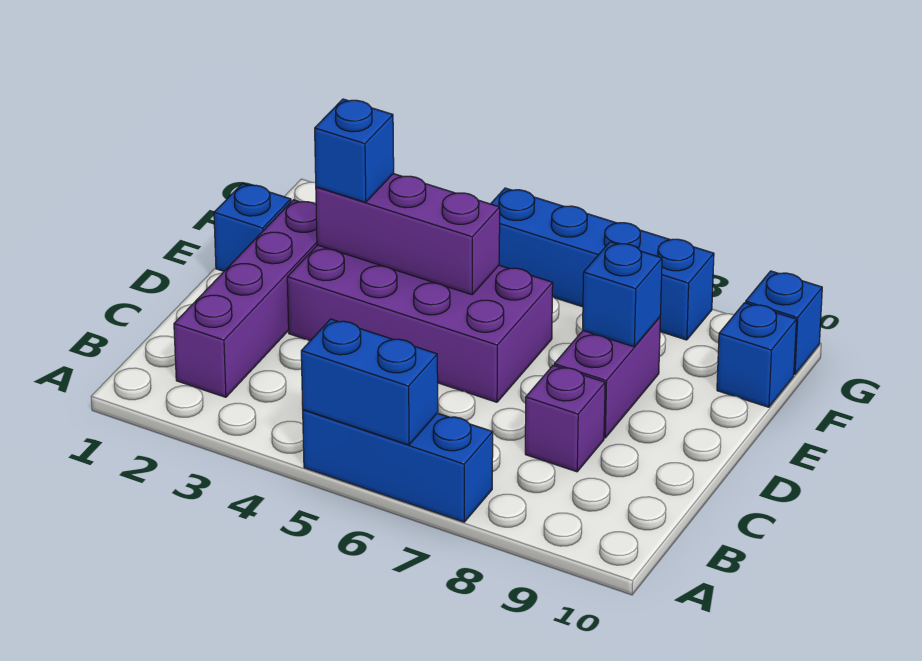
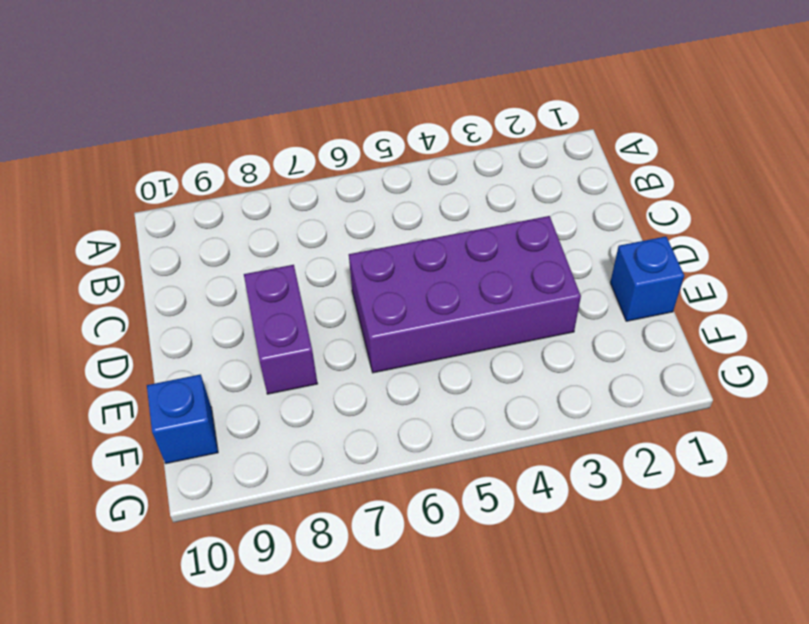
none -> blue 1x3 brick [303,410,493,522]
none -> purple 1x4 brick [174,200,317,397]
none -> purple 1x1 brick [525,365,605,472]

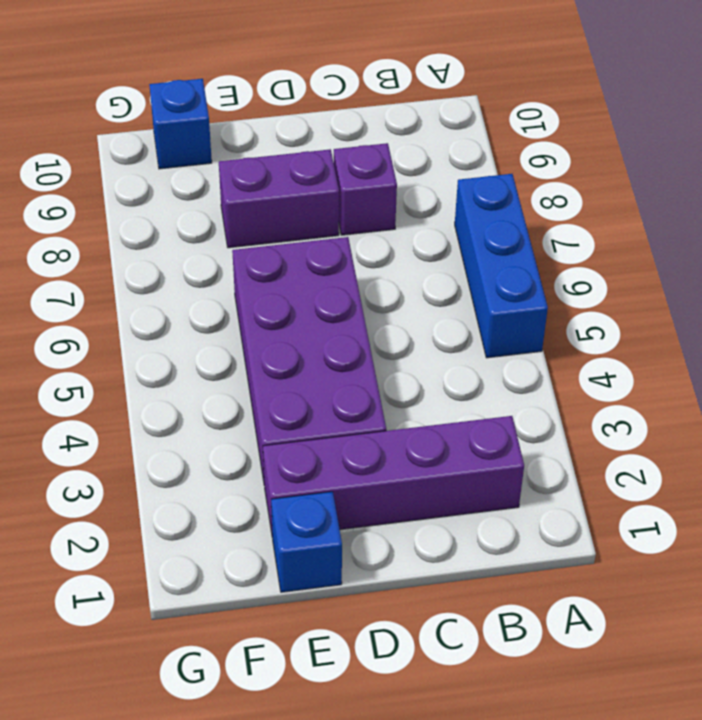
none -> blue 1x4 brick [491,188,714,340]
none -> blue 1x1 brick [746,271,822,375]
none -> blue 1x2 brick [301,319,438,445]

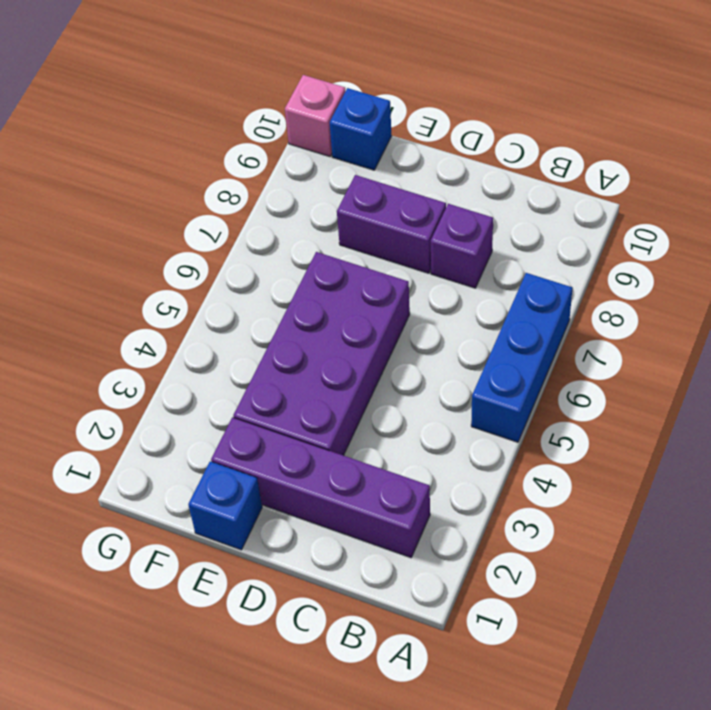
pink 1x1 brick [285,75,346,157] -> blue 1x1 brick [746,271,822,375]
none -> blue 1x4 brick [491,188,714,340]
none -> blue 1x2 brick [301,319,438,445]
none -> purple 1x3 brick [316,174,500,295]

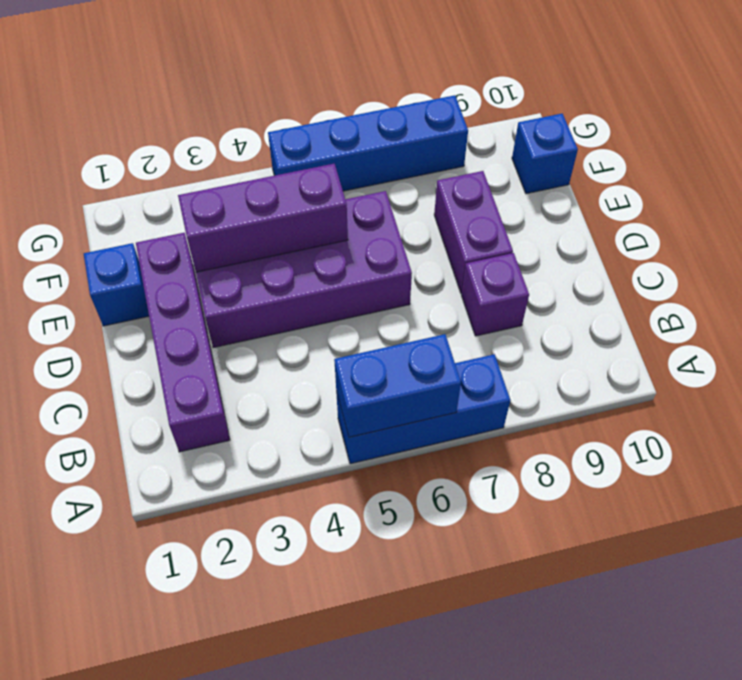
none -> blue 1x1 brick [746,271,822,375]
none -> blue 1x1 brick [583,242,662,347]
none -> blue 1x1 brick [315,99,394,202]

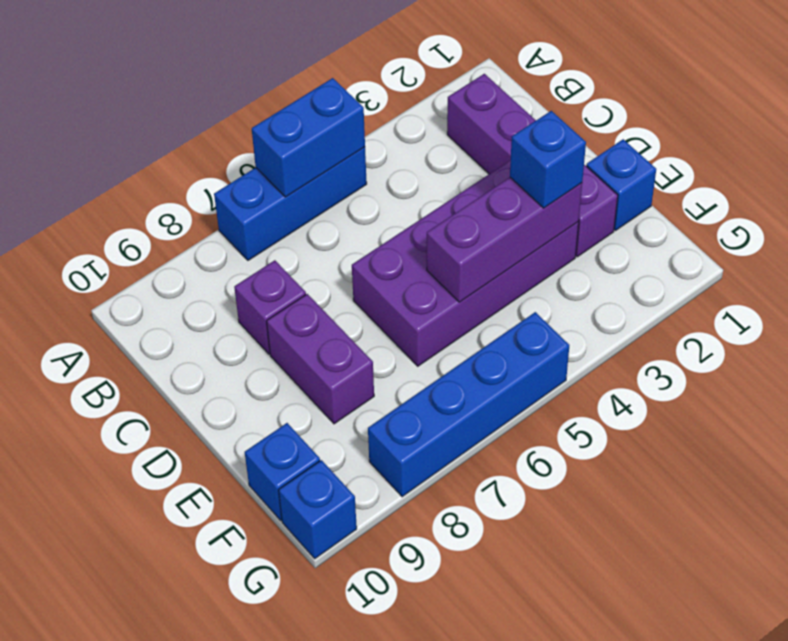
none -> blue 1x1 brick [583,242,662,347]

